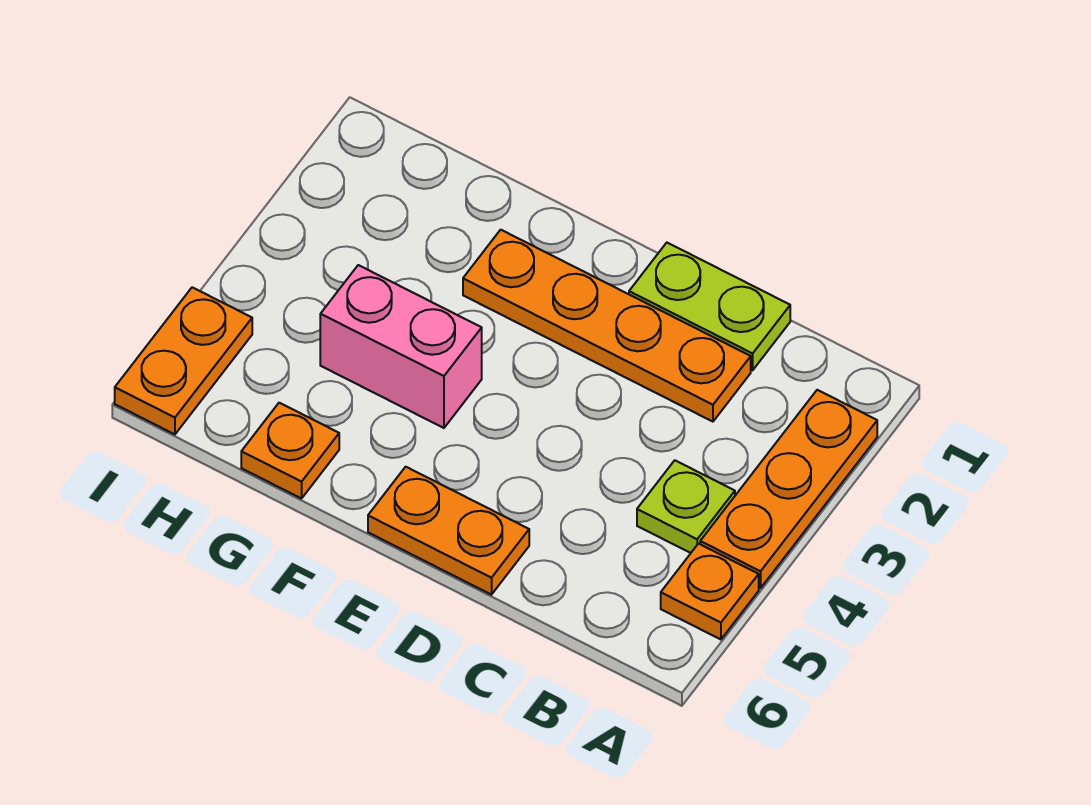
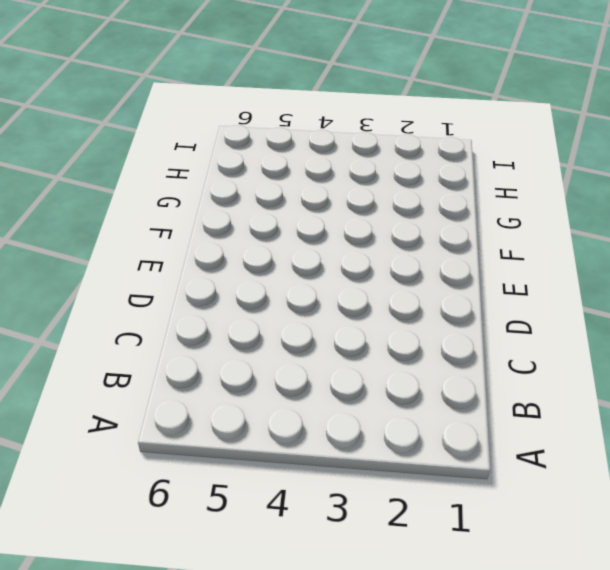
none -> orange 1x3 plate [700,390,877,588]
none -> orange 1x1 plate [661,544,759,639]

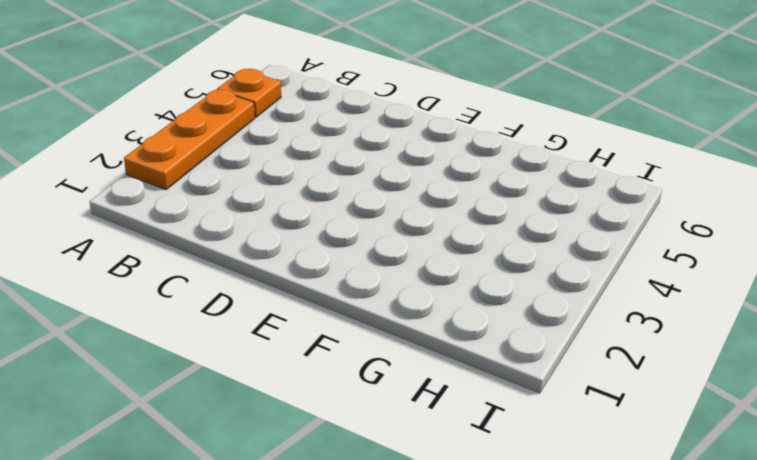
none -> lime 1x1 plate [637,460,735,553]
none -> lime 1x2 plate [629,243,790,370]

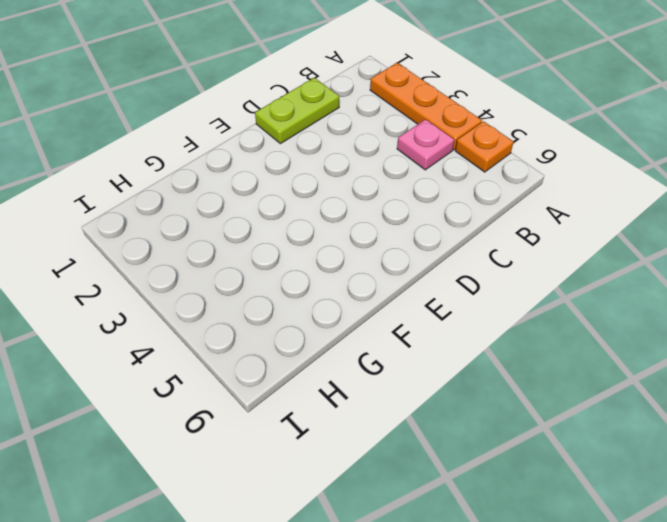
pink 1x1 plate [397,119,454,170] -> lime 1x1 plate [637,460,735,553]
none -> orange 1x4 plate [463,230,751,422]
none -> orange 1x2 plate [368,467,529,595]

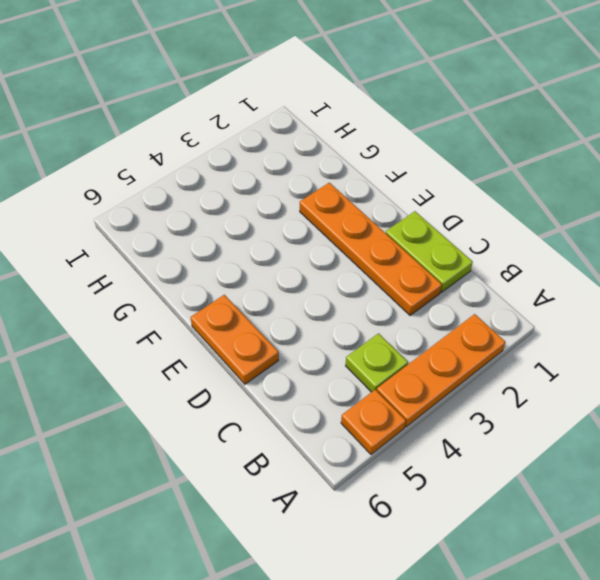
none -> pink 1x2 brick [320,265,482,428]
none -> orange 1x1 plate [241,403,339,499]

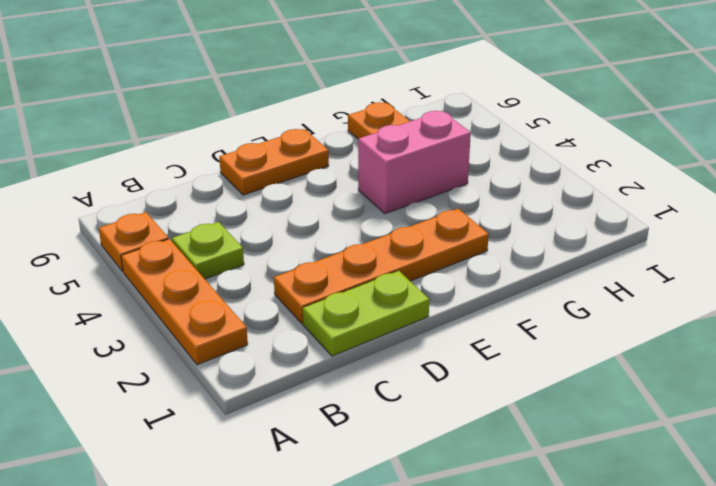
none -> orange 1x2 plate [115,287,252,434]

